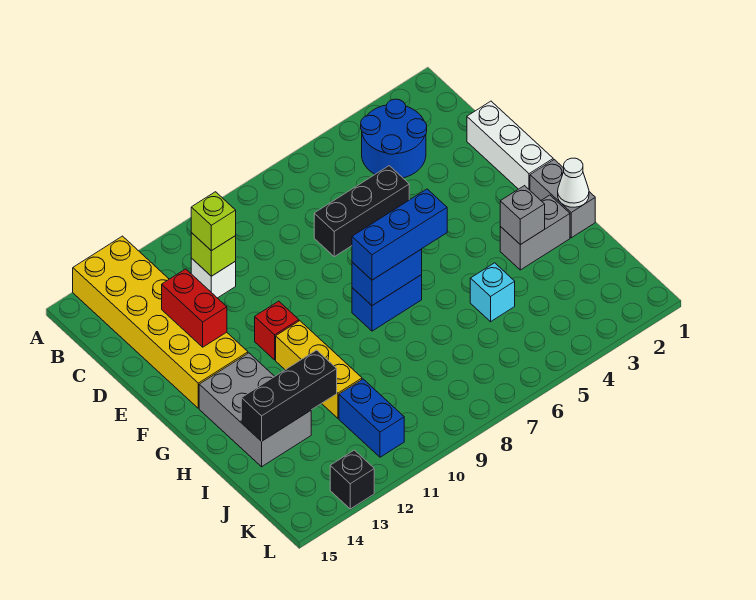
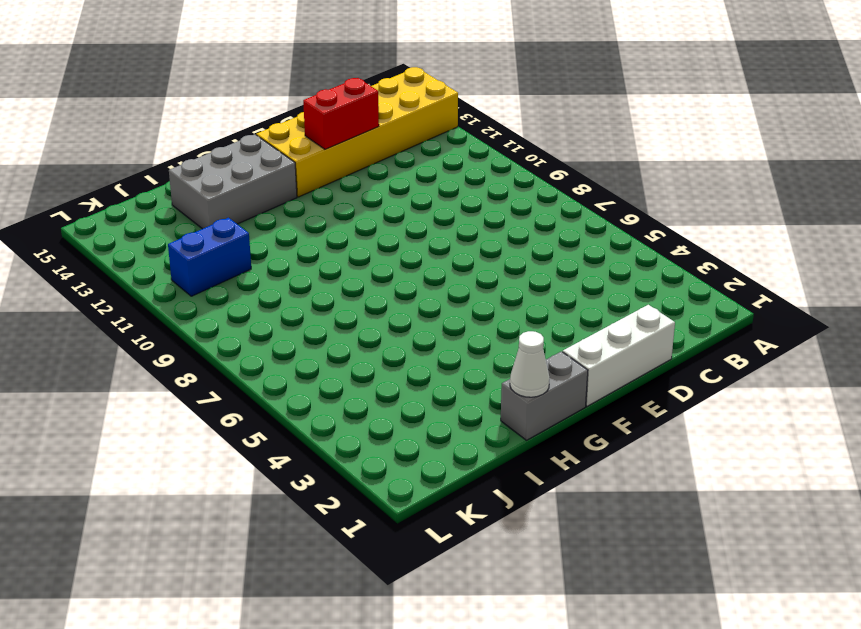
none -> blue 2x2 round brick [361,99,427,178]
none -> white 1x1 brick [191,258,236,298]
none -> black 1x3 brick [314,166,409,257]

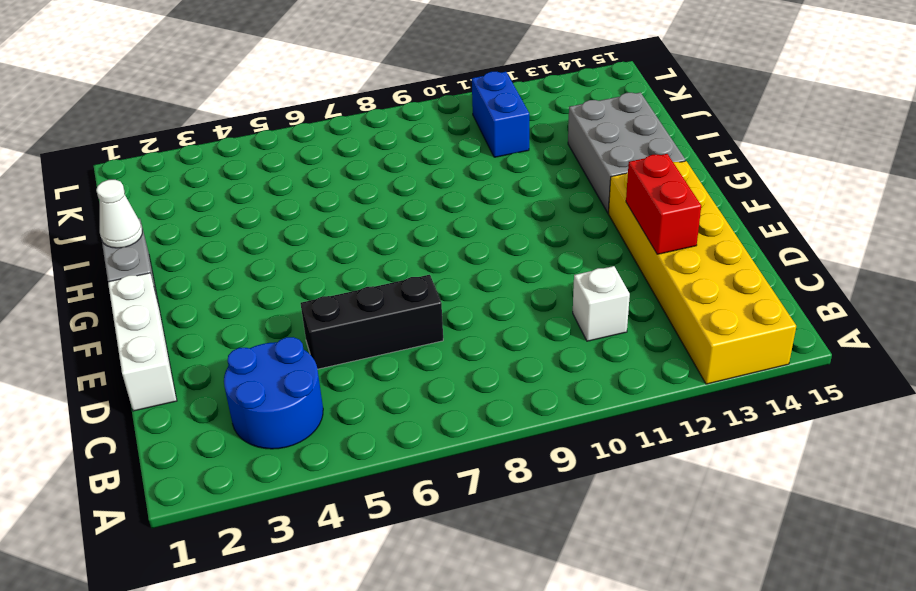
none -> red 1x1 brick [255,301,299,360]
none -> blue 1x2 brick [352,275,422,331]
none -> yellow 1x3 brick [276,321,362,418]

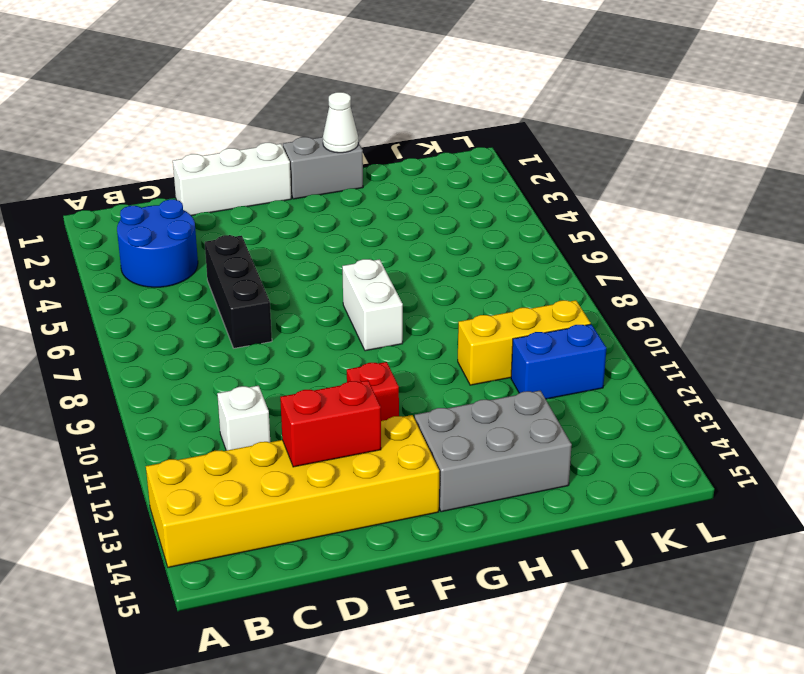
white 1x2 brick [342,259,403,351] -> blue 1x2 brick [352,275,422,331]
yellow 1x3 brick [458,300,591,385] -> yellow 1x3 brick moved to [276,321,362,418]
none -> grey 1x2 brick [500,195,570,270]
none -> cyan 1x1 brick [470,263,515,322]
none -> black 1x1 brick [330,450,374,509]

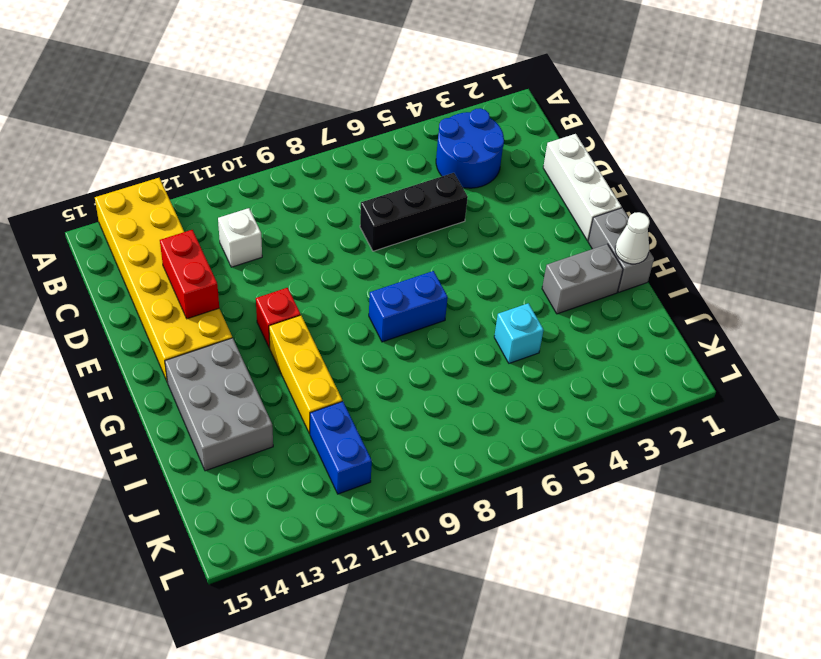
none -> black 1x1 brick [330,450,374,509]
none -> lime 1x1 brick [191,233,236,276]
none -> blue 1x2 brick [352,249,422,306]

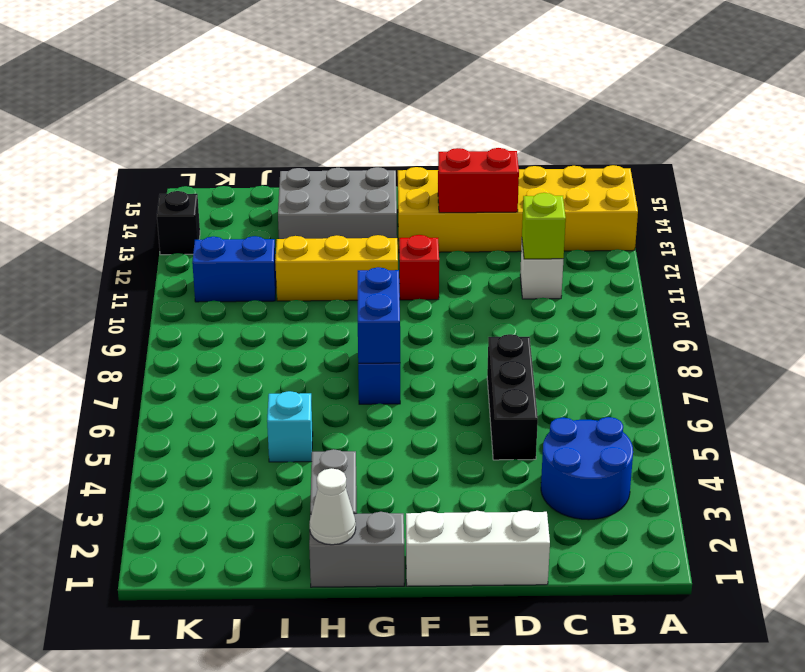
none -> grey 1x1 brick [500,186,545,245]
none -> black 1x3 brick [241,350,337,441]
none -> lime 1x1 brick [191,192,236,251]

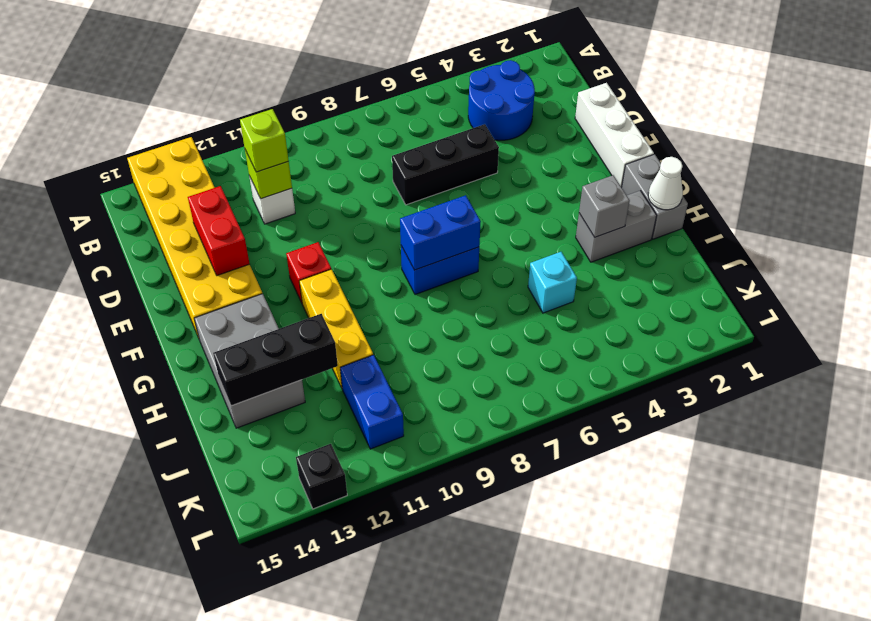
none -> blue 1x3 brick [352,189,447,280]

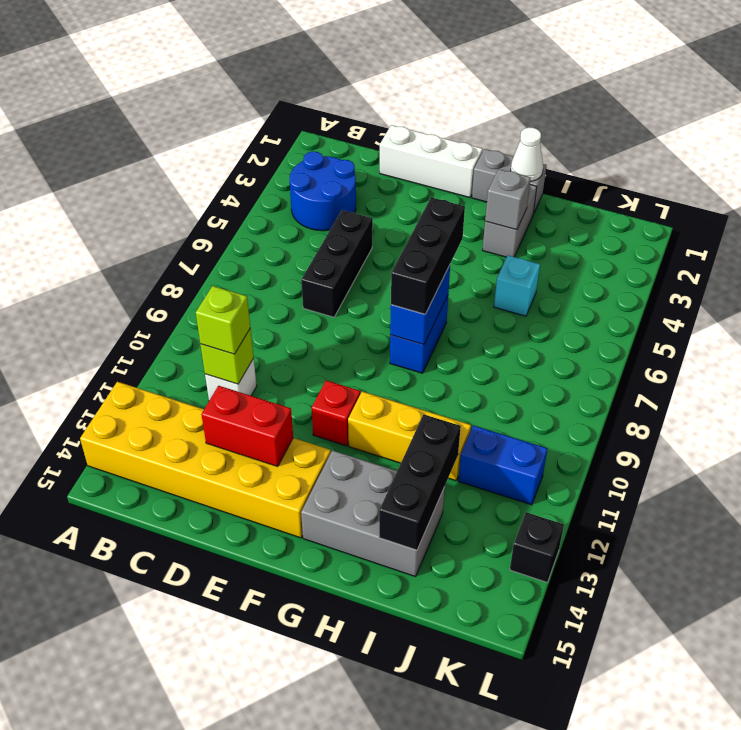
black 1x3 brick [391,197,465,314] -> blue 1x3 brick [352,189,447,280]

